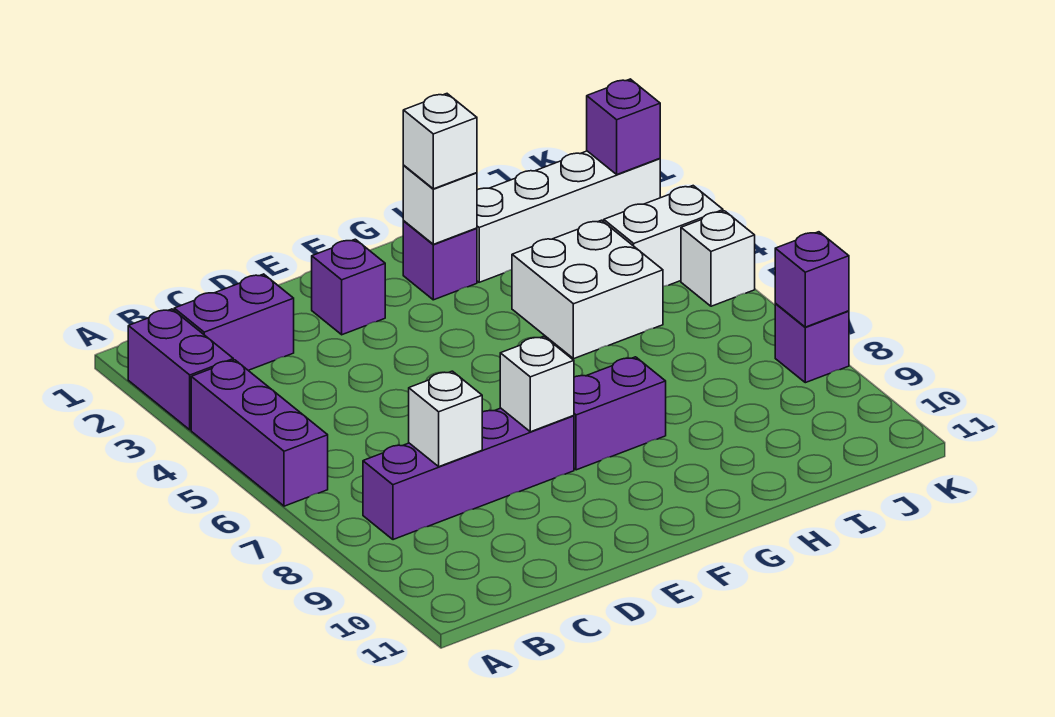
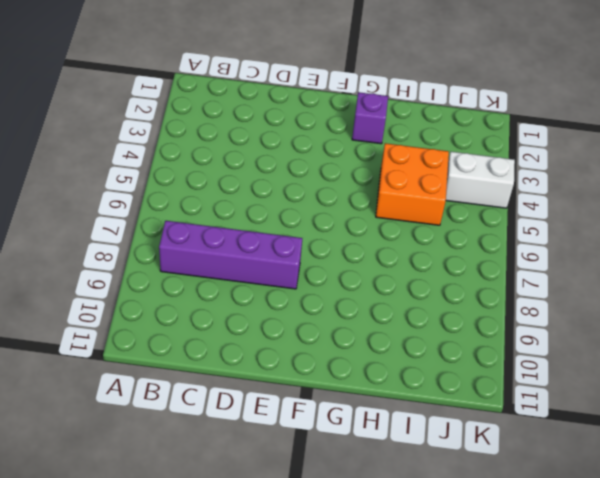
orange 2x2 brick [376,143,449,225] -> white 2x2 brick [512,220,663,359]
none -> purple 1x2 brick [128,309,233,430]
none -> purple 1x3 brick [191,360,328,506]
none -> purple 1x2 brick [174,274,294,370]

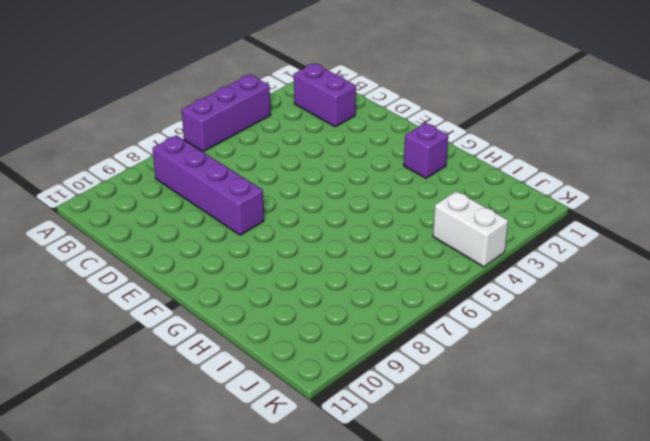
none -> purple 1x2 brick [128,309,233,430]
none -> purple 1x1 brick [312,239,385,335]
none -> purple 1x2 brick [574,357,666,470]

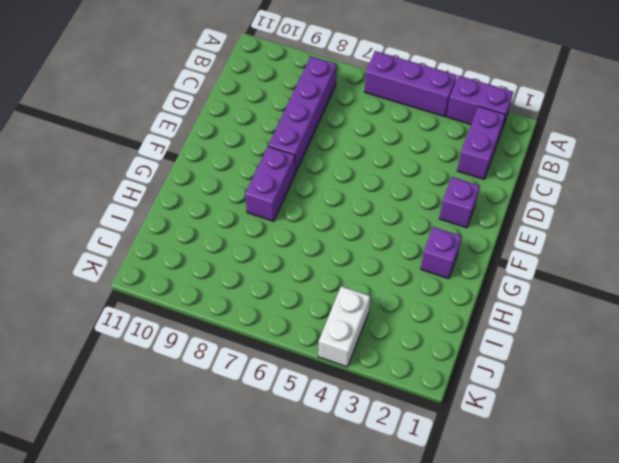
none -> white 1x4 brick [477,151,660,282]
none -> white 2x2 brick [512,220,663,359]
none -> white 1x1 brick [681,211,755,306]

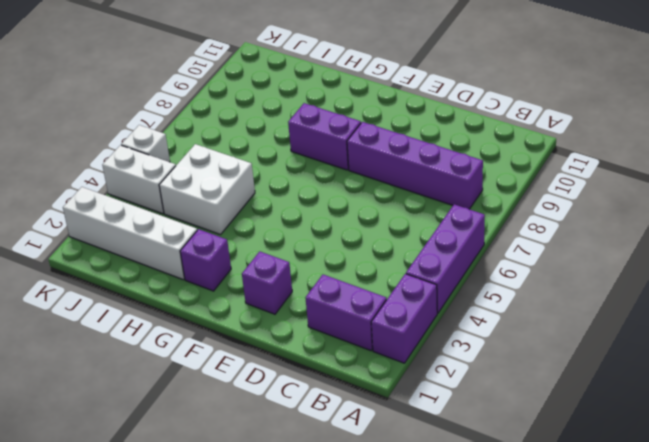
none -> purple 1x1 brick [775,304,849,383]
none -> white 1x1 brick [409,371,482,467]
none -> white 1x1 brick [500,336,574,432]

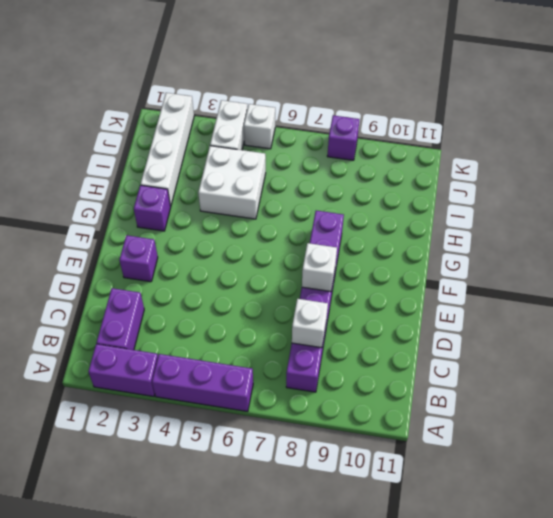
none -> white 1x1 brick [403,166,477,244]
none -> purple 1x1 brick [587,79,660,174]
none -> purple 1x1 brick [775,232,849,327]

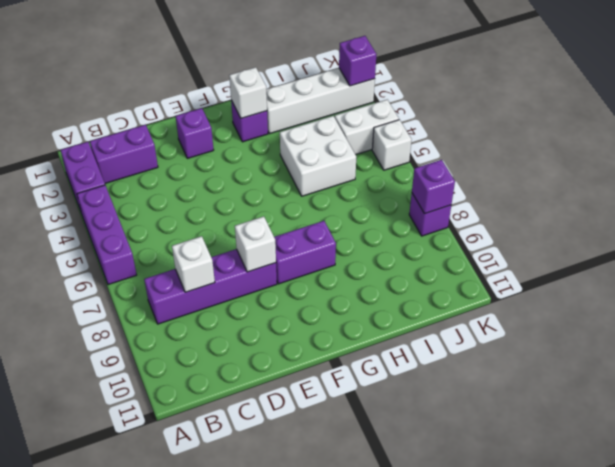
none -> white 1x1 brick [403,94,477,189]

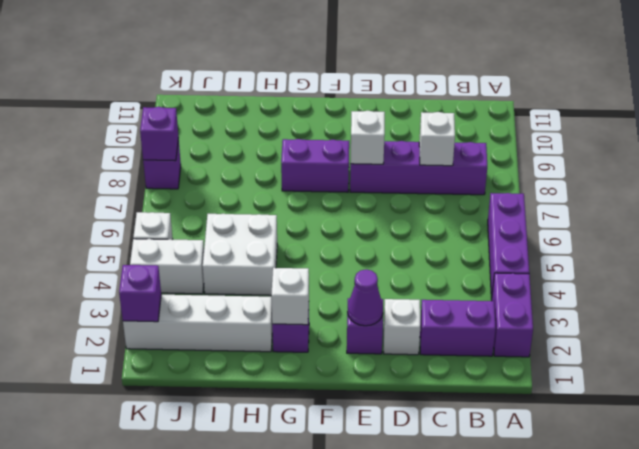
white 1x1 brick [384,299,420,355] -> white 1x1 brick moved to [403,94,477,189]
purple 1x1 cone [347,269,383,326] -> none

